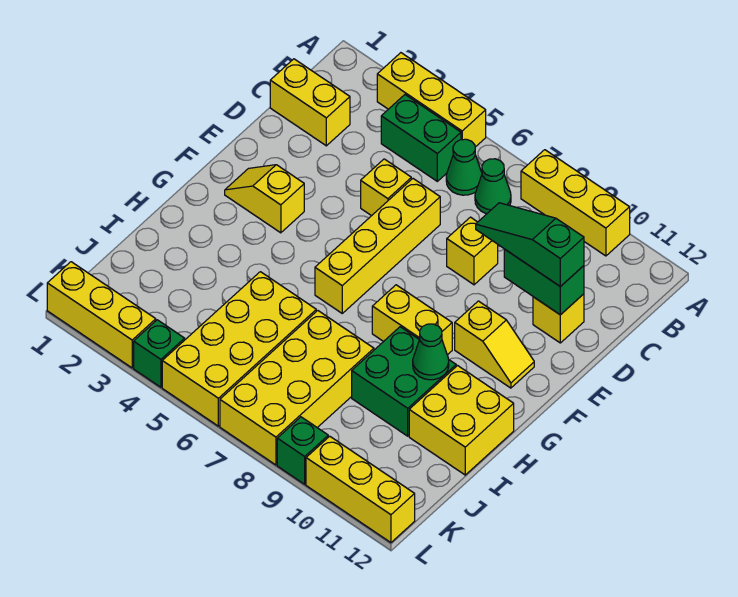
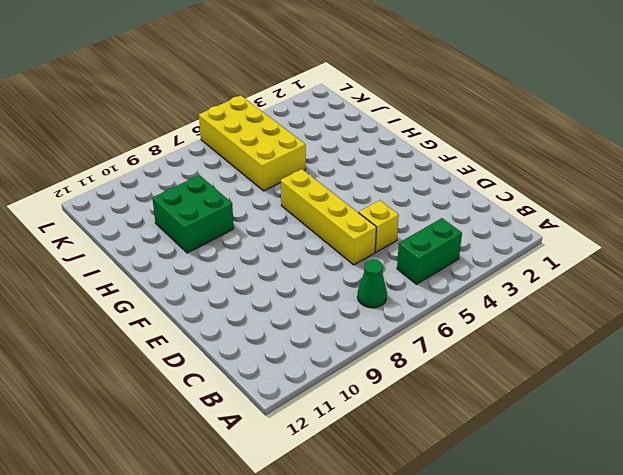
none -> yellow 1x3 brick [377,53,486,147]
none -> yellow 1x3 brick [521,150,630,256]
none -> green 1x1 cone [446,139,482,195]

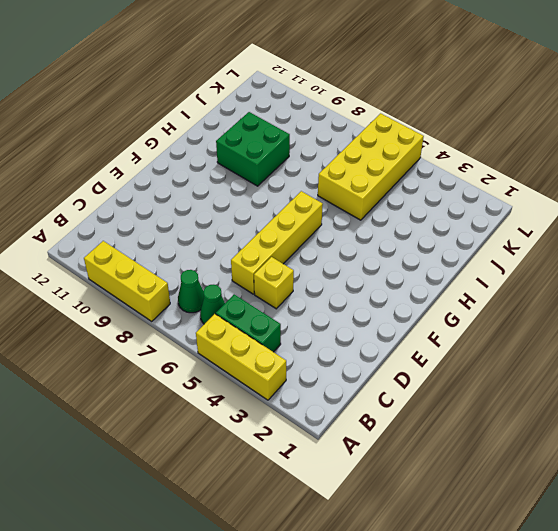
none -> yellow 1x2 brick [270,59,350,146]
none -> yellow 1x1 brick [447,217,498,285]
none -> yellow 1x1 brick [533,294,584,343]

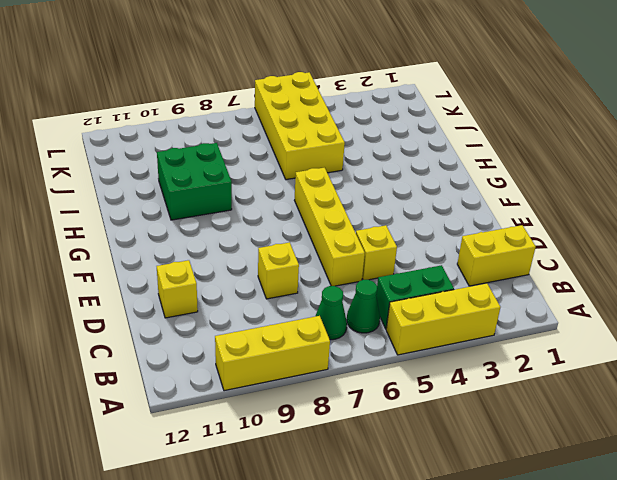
none -> yellow 1x2 slope [225,165,304,233]
none -> yellow 1x2 slope [455,301,534,388]
none -> yellow 1x2 brick [372,285,452,355]

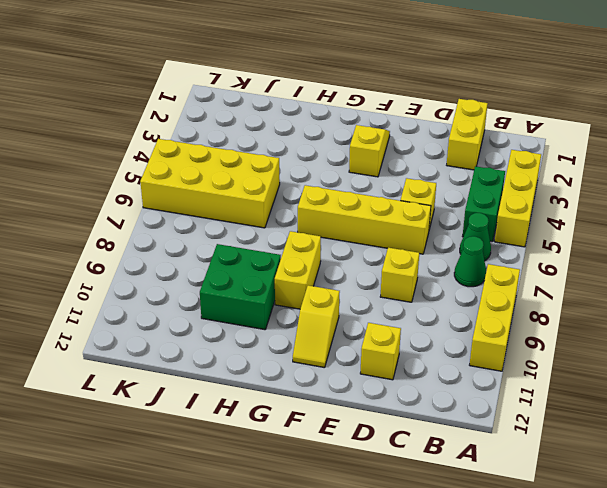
none -> yellow 2x2 brick [409,366,514,475]
none -> yellow 2x4 brick [220,311,374,465]
none -> yellow 1x3 brick [47,262,156,368]

